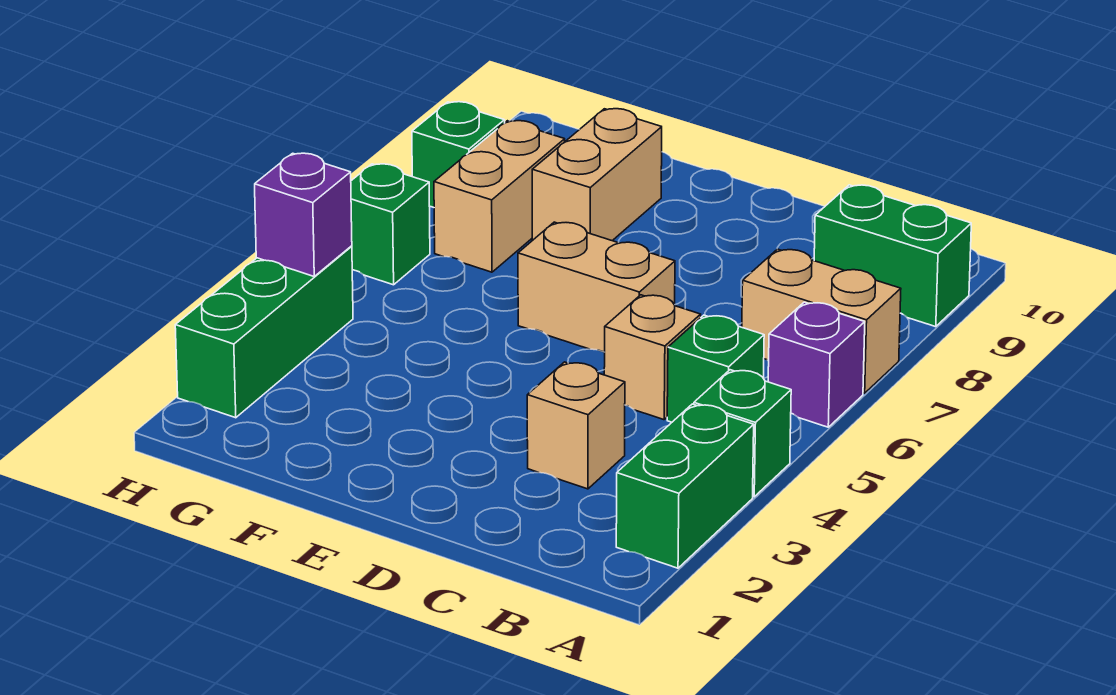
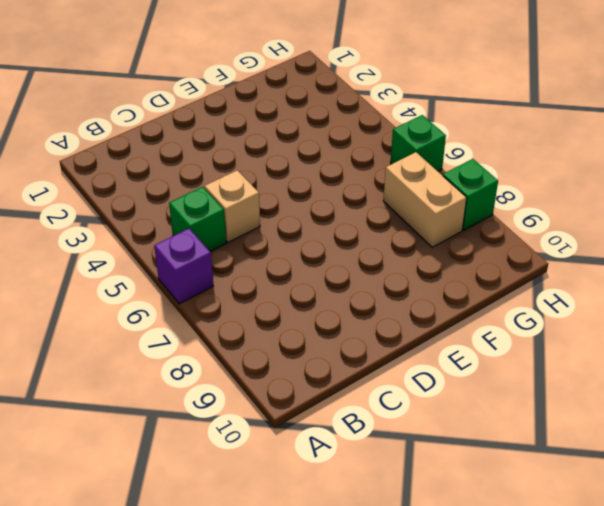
none -> green 1x2 brick [616,404,754,568]
none -> green 1x1 brick [694,370,791,497]
none -> tan 1x2 brick [742,249,901,393]

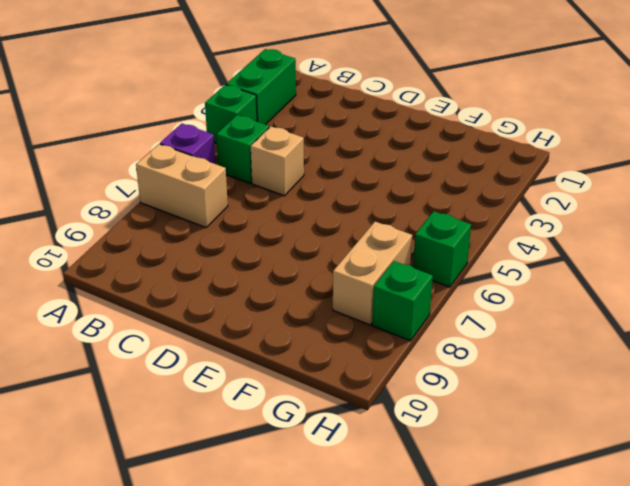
none -> green 1x2 brick [814,185,971,327]
none -> tan 1x1 brick [527,362,625,489]
none -> tan 1x2 brick [518,222,675,352]

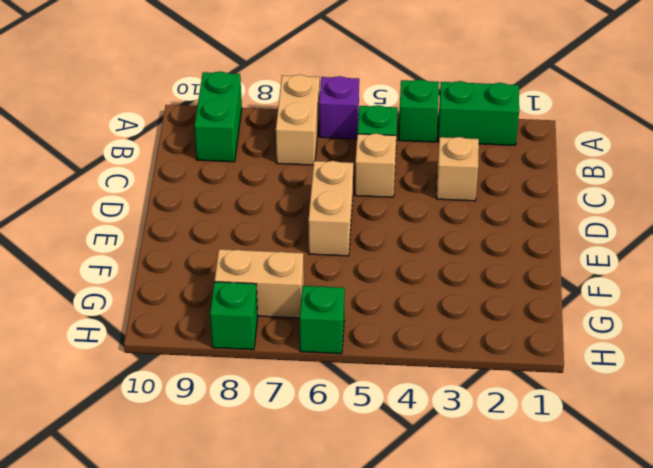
none -> tan 1x2 brick [532,109,662,241]
none -> green 1x3 brick [175,246,353,418]
none -> purple 1x1 brick [255,153,352,276]

